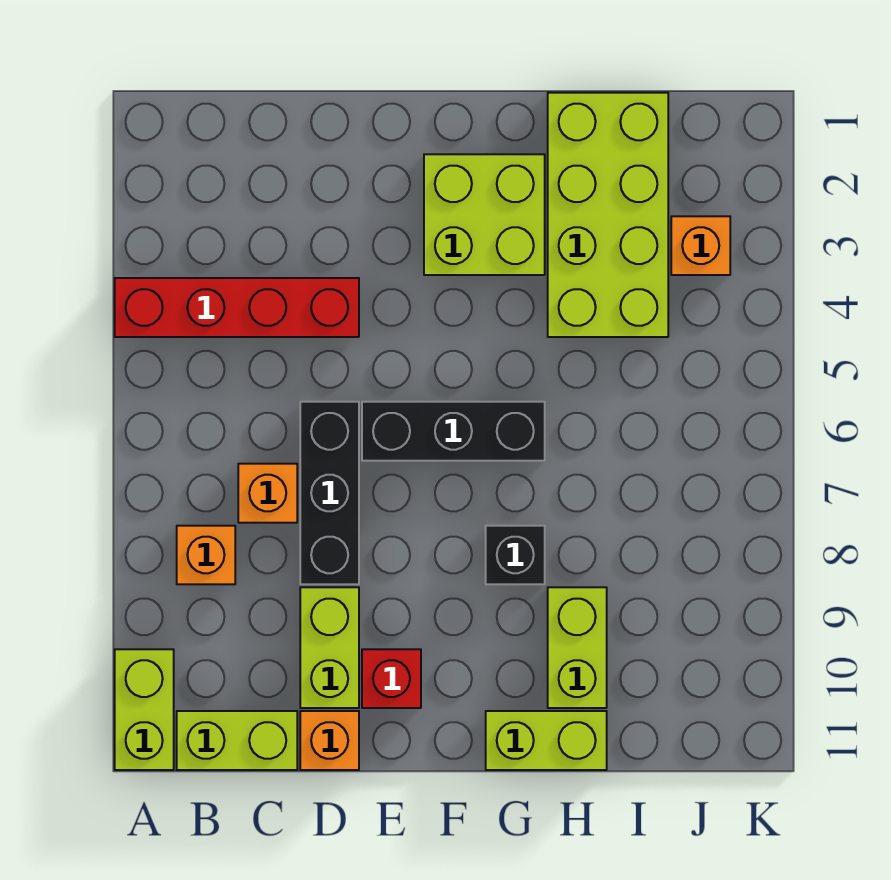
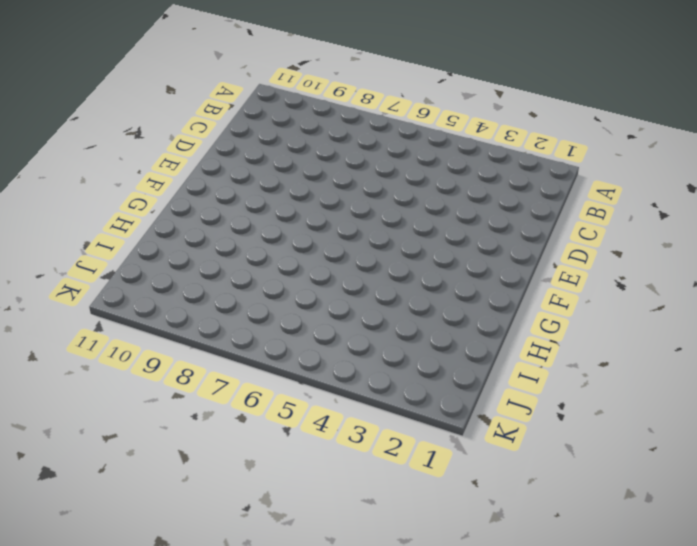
none -> red 1x4 brick [115,278,359,337]
none -> lime 1x2 brick [115,649,174,770]
none -> orange 1x1 brick [177,526,235,584]

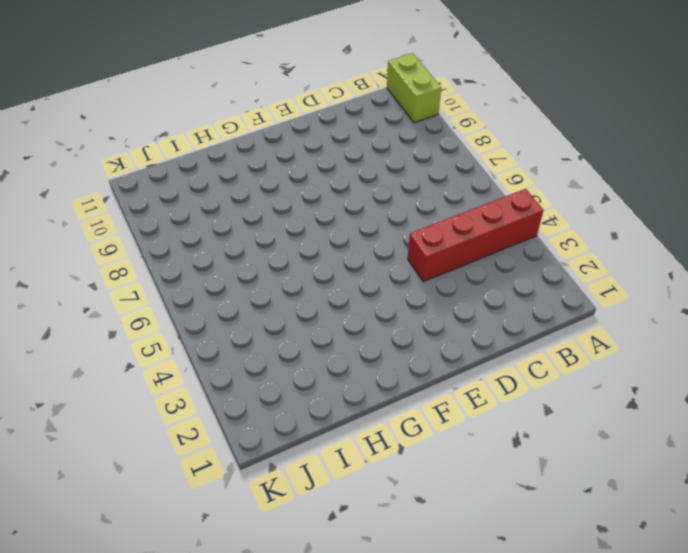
none -> orange 1x1 brick [177,526,235,584]
none -> lime 1x2 brick [177,711,297,770]
none -> orange 1x1 brick [238,464,297,523]

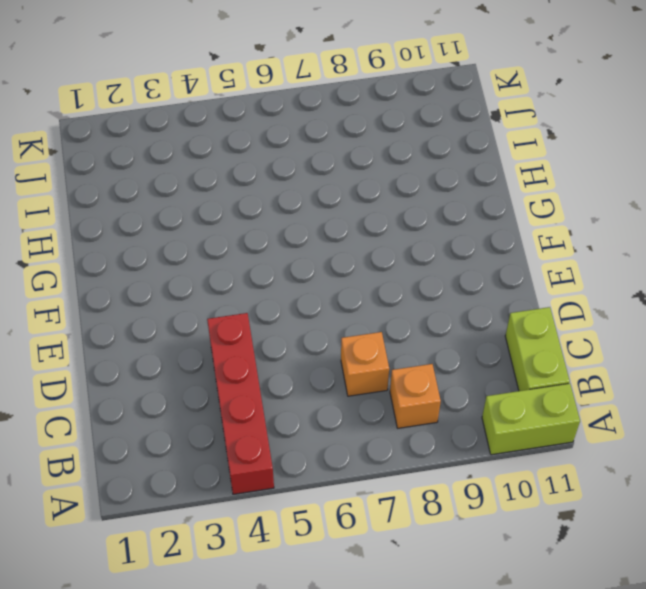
none -> black 1x3 brick [300,402,359,584]
none -> lime 1x2 brick [300,587,359,708]
none -> orange 1x1 brick [300,711,359,770]

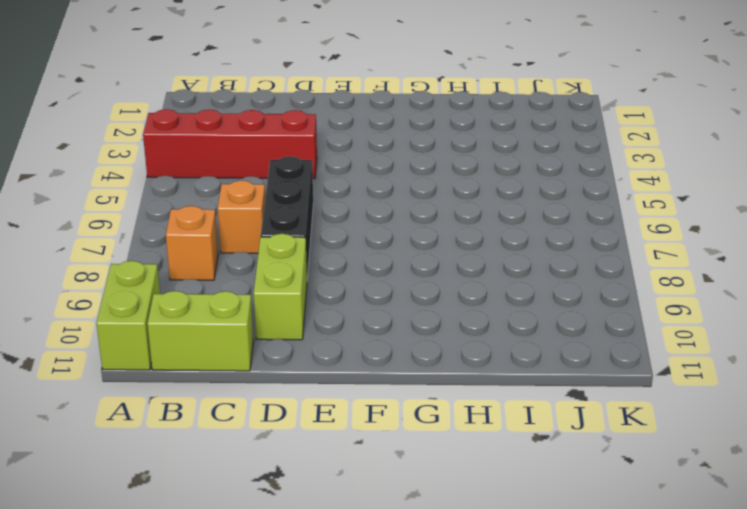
none -> orange 1x1 brick [300,711,359,770]
none -> black 1x3 brick [362,402,545,461]
none -> red 1x1 brick [362,649,421,708]

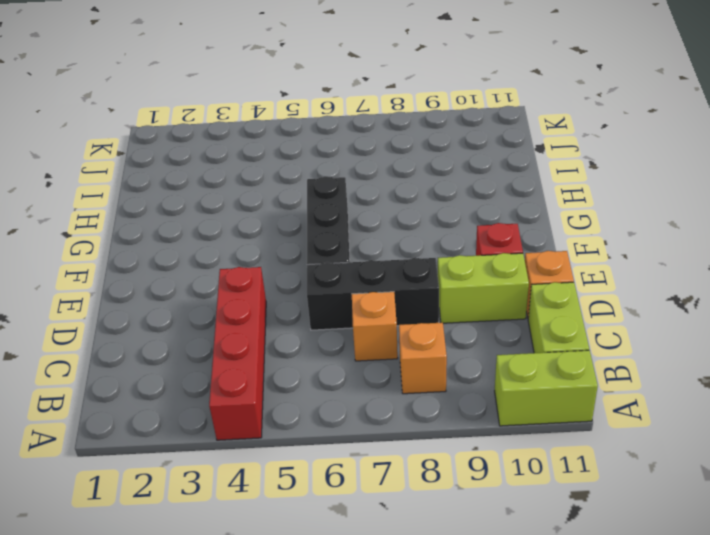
none -> lime 2x2 brick [424,154,545,275]
none -> black 1x1 brick [486,526,545,584]
none -> lime 1x2 brick [486,711,607,770]

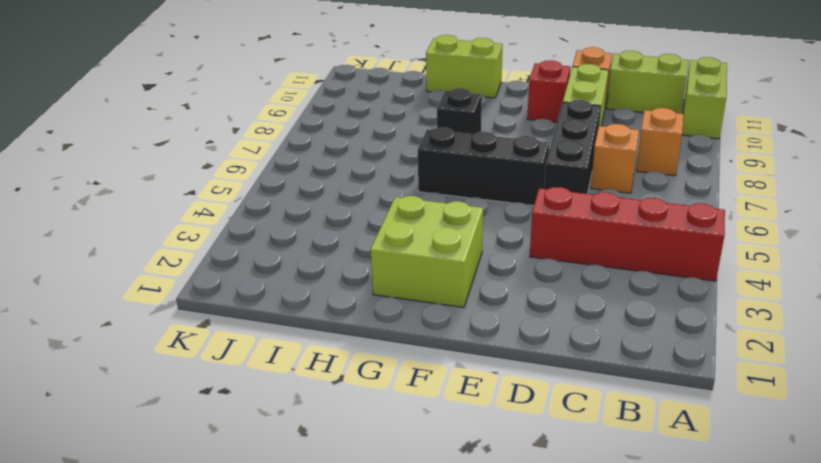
none -> lime 2x4 brick [548,93,668,337]
none -> lime 1x2 brick [548,587,607,708]
none -> orange 1x1 brick [671,216,730,275]

